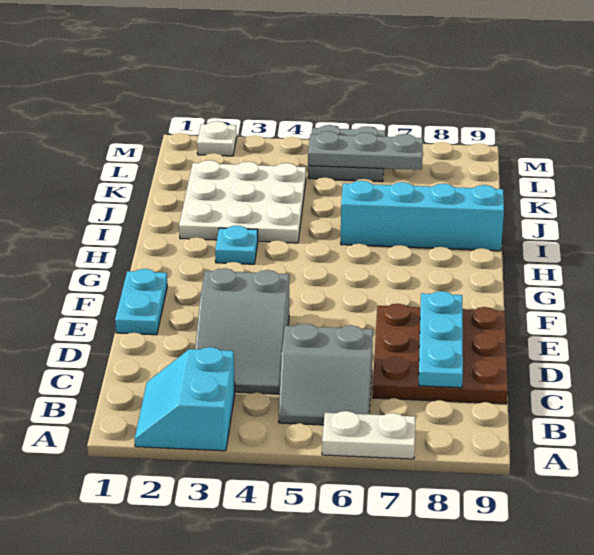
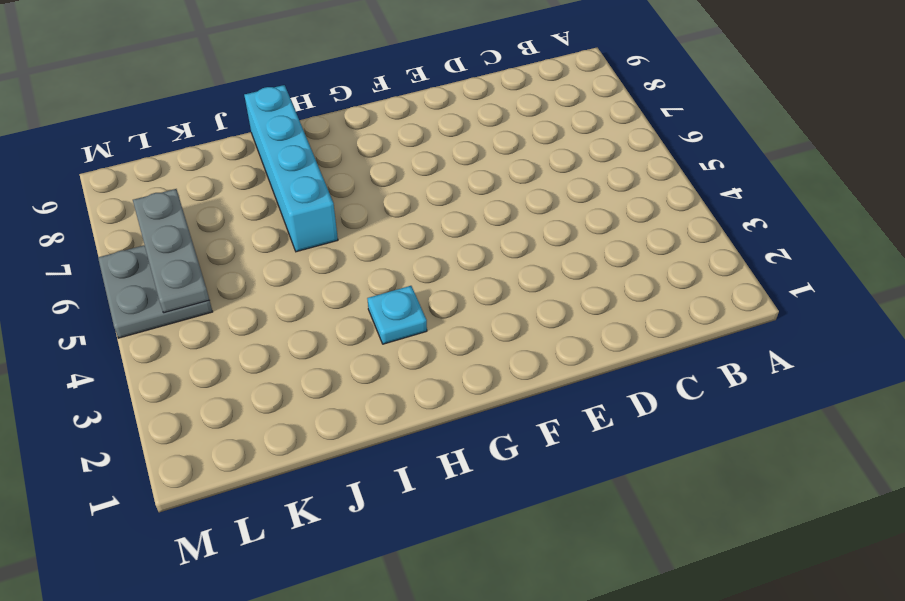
none -> cyan 2x2 slope [135,347,235,451]
none -> white 1x2 plate [322,411,415,459]
none -> grey 2x2 slope [279,324,373,425]

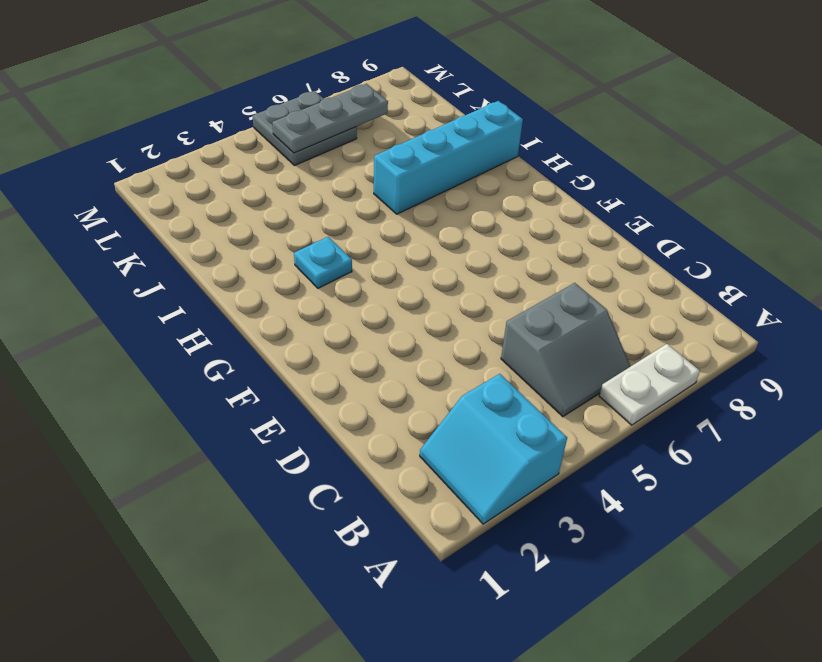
none -> grey 2x3 slope [195,268,289,394]
none -> brown 3x3 plate [373,304,508,404]
none -> cyan 1x2 plate [115,269,167,335]

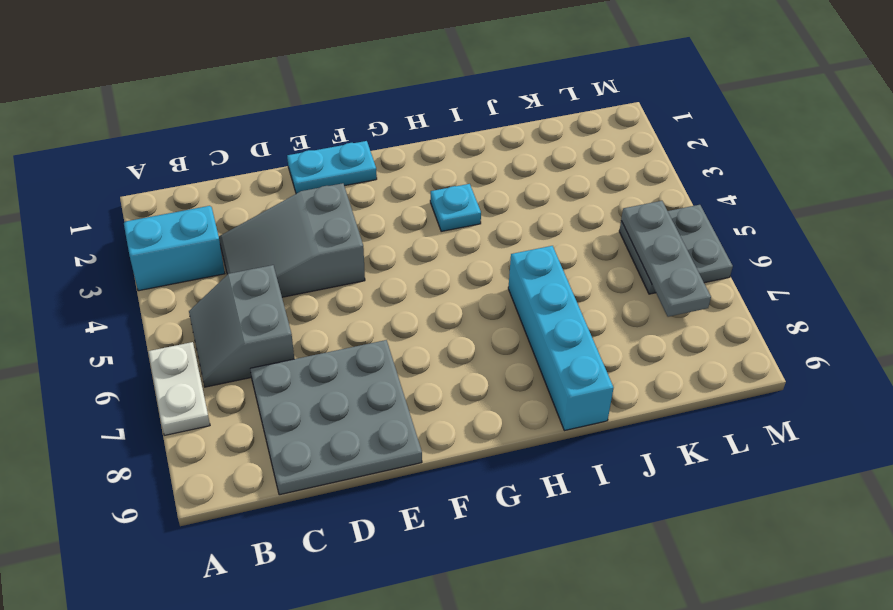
grey 3x3 plate [250,340,422,495] -> brown 3x3 plate [373,304,508,404]
none -> white 3x3 plate [179,160,306,243]
none -> white 1x1 plate [197,121,237,156]
none -> cyan 1x3 plate [419,291,463,388]

